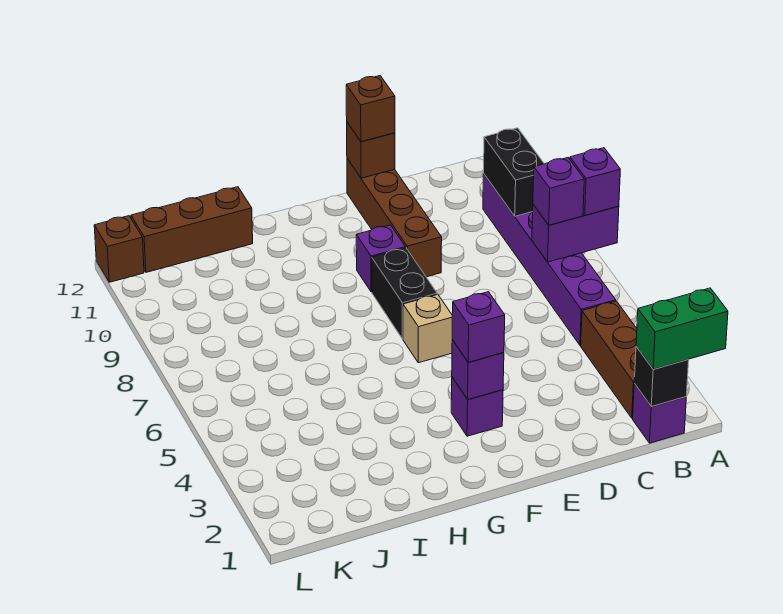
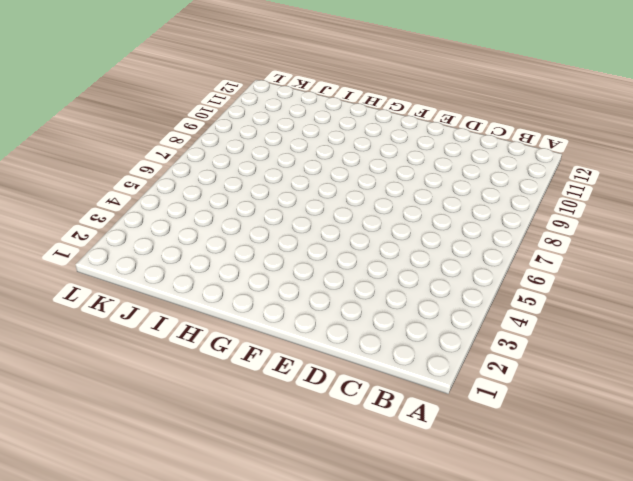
none -> purple 1x1 brick [633,384,686,443]
none -> brown 1x3 brick [581,301,637,418]
none -> purple 1x6 brick [483,174,616,345]

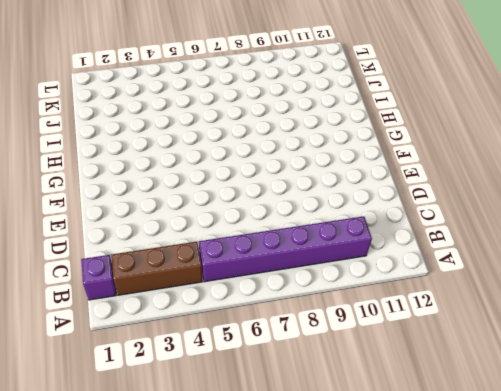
none -> brown 1x4 brick [347,159,442,277]
none -> purple 1x1 brick [451,377,503,436]
none -> tan 1x1 brick [403,294,452,363]

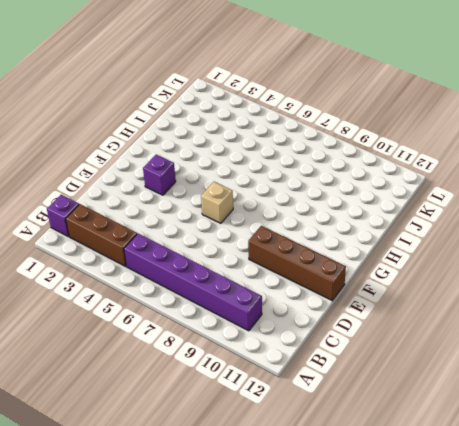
none -> black 1x2 brick [372,248,437,339]
none -> purple 1x1 brick [356,225,406,292]
none -> brown 1x3 brick [131,187,253,272]

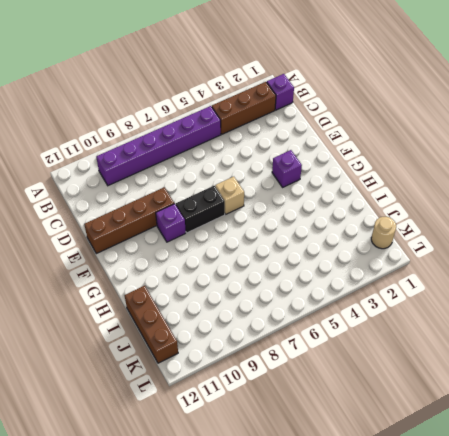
tan 1x1 round brick [371,217,396,249] -> none
none -> brown 1x1 brick [94,216,144,282]
none -> purple 1x2 brick [532,205,619,262]
none -> black 1x1 brick [634,346,689,407]

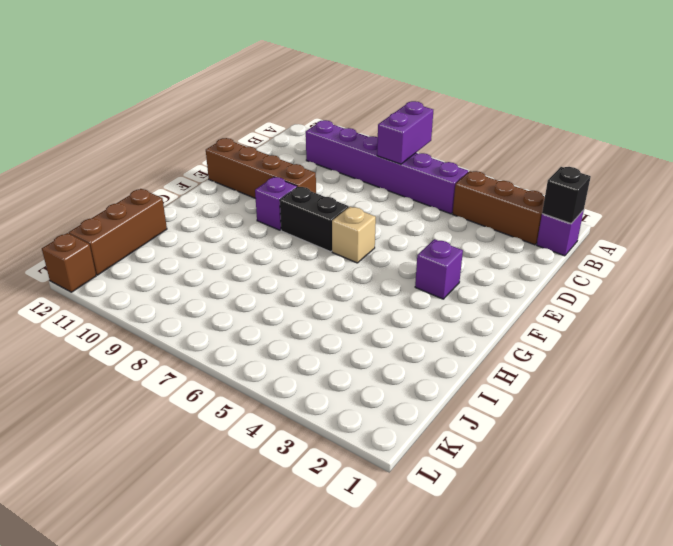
none -> black 1x2 brick [483,128,544,216]
none -> brown 1x1 brick [347,122,395,178]
none -> purple 1x1 brick [452,340,504,400]

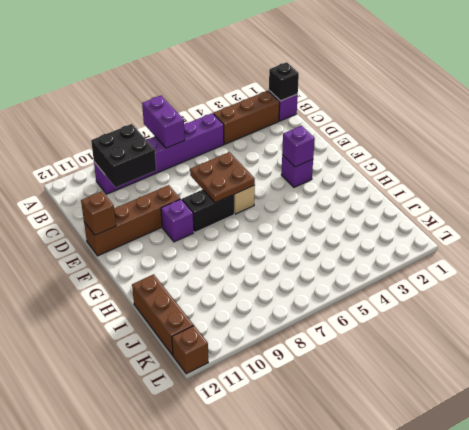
black 2x2 brick [91,124,156,187] -> black 1x2 brick [483,128,544,216]
brown 2x2 plate [190,152,255,203] -> none
none -> green 1x2 brick [636,288,728,369]
none -> purple 1x1 brick [570,148,620,215]
none -> purple 1x1 brick [533,158,584,225]

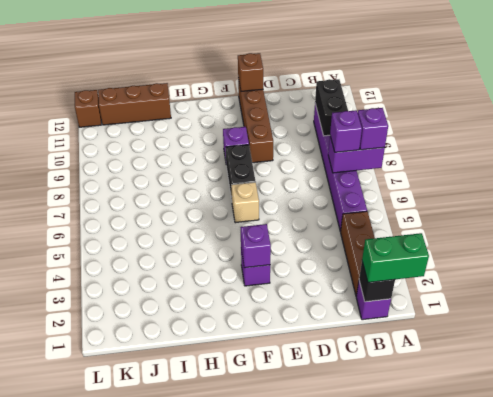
none -> brown 1x1 brick [346,76,395,142]
none -> purple 1x1 brick [452,292,505,362]

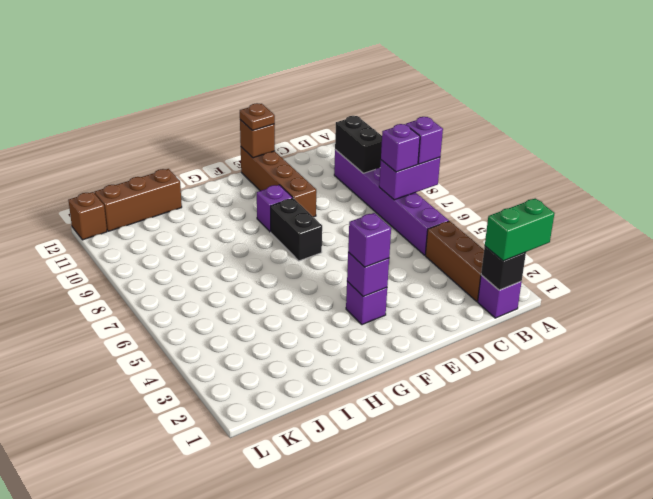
brown 1x1 plate [240,103,275,130] -> brown 1x1 brick [346,76,395,142]
none -> tan 1x1 brick [403,294,452,363]

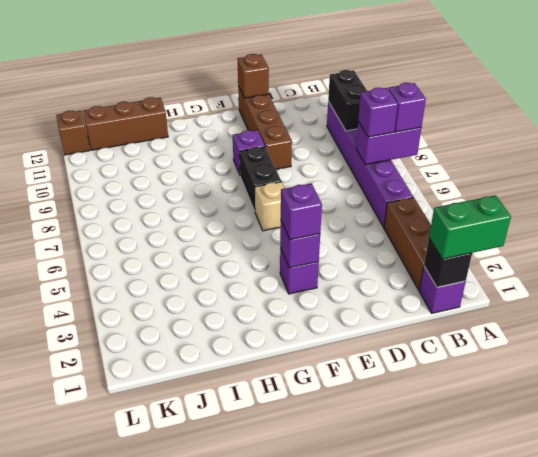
none -> brown 1x1 brick [346,76,395,142]

